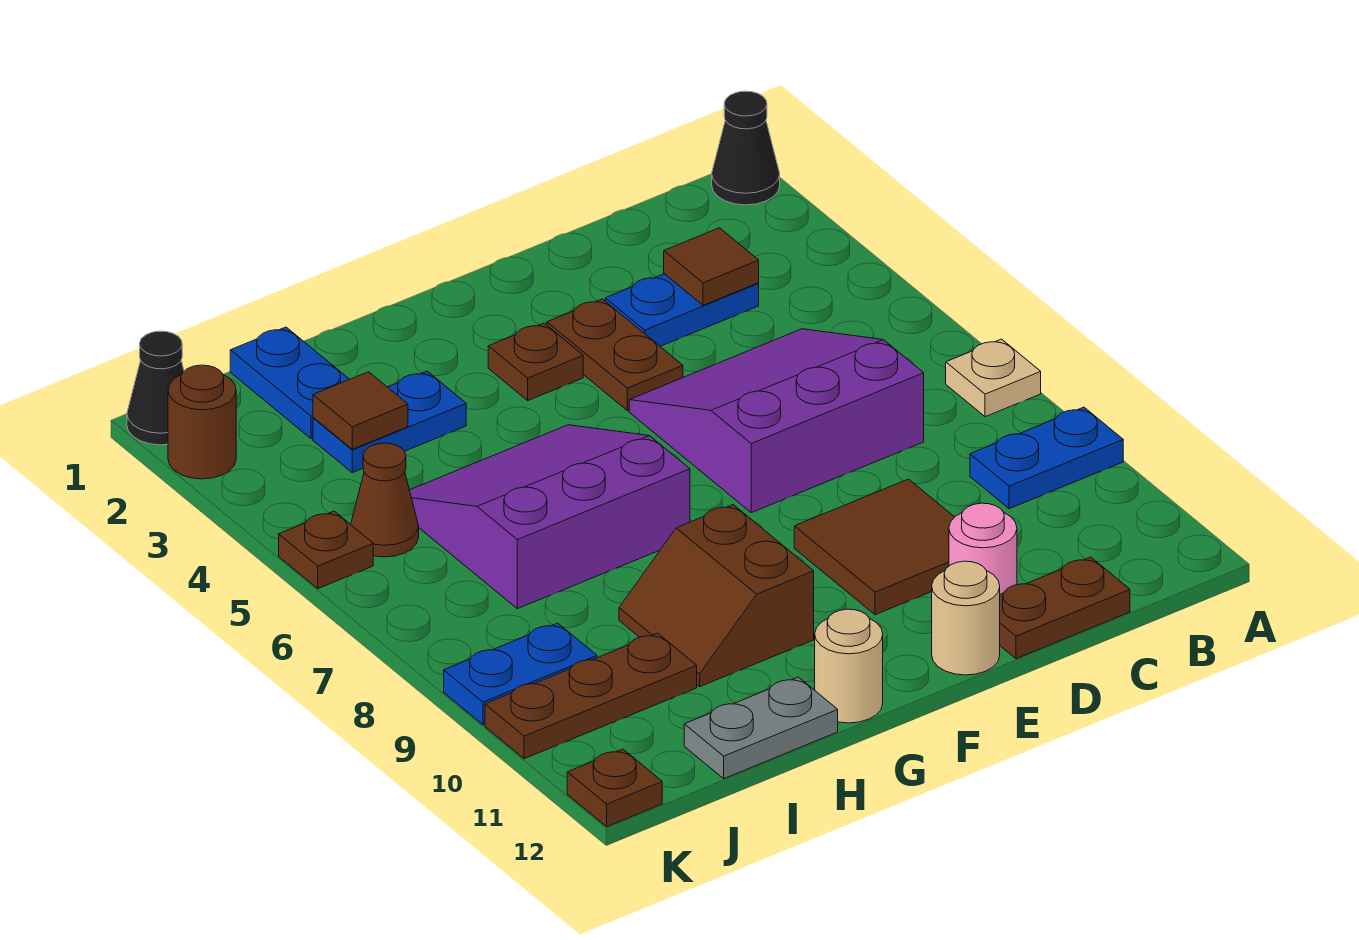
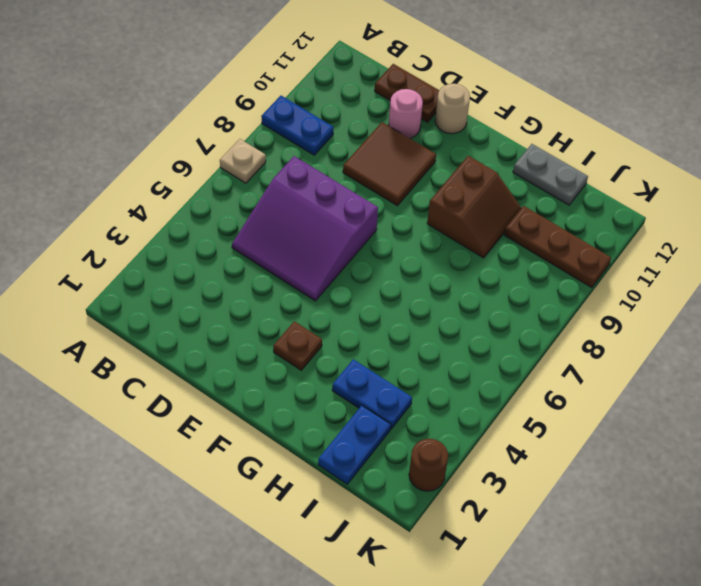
none -> black 1x1 cone [712,91,780,205]
none -> blue 1x2 plate [605,274,759,346]
none -> brown 1x2 plate [547,299,683,411]

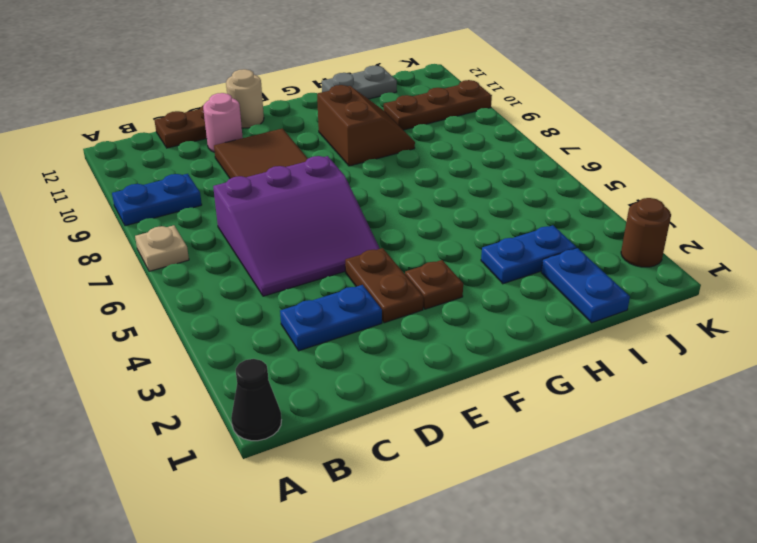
none -> purple 3x3 slope [410,425,690,609]
none -> tan 1x1 round brick [815,609,883,723]
none -> brown 1x1 cone [351,443,419,557]

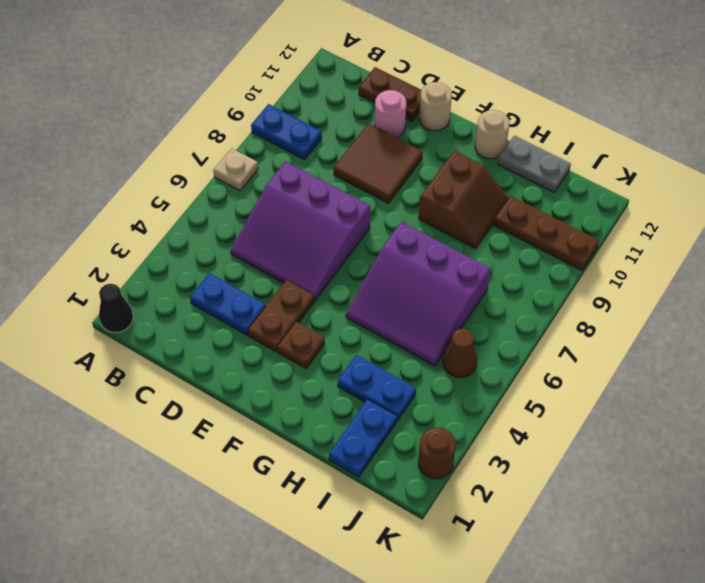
none -> blue 1x2 plate [444,623,597,725]
none -> black 1x1 cone [127,331,184,445]
none -> brown 1x1 plate [279,511,373,589]

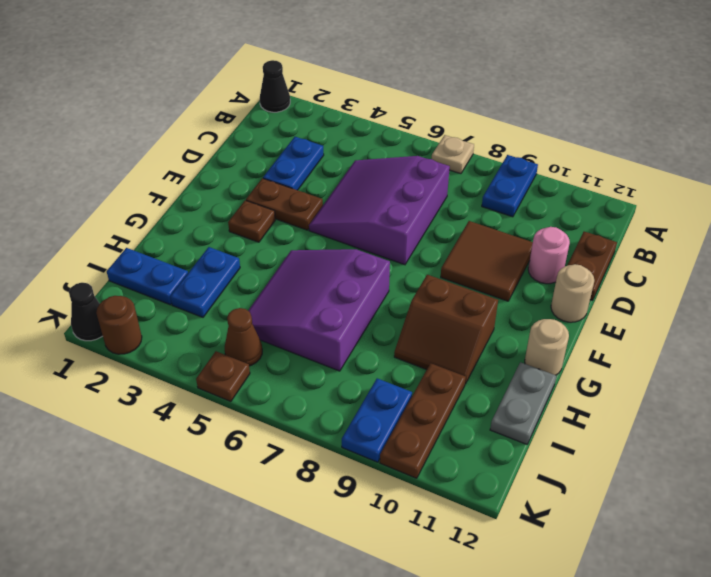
none -> brown 1x1 plate [567,749,662,827]
none -> brown 1x1 tile [664,228,759,305]
none -> brown 1x1 tile [313,372,408,449]

